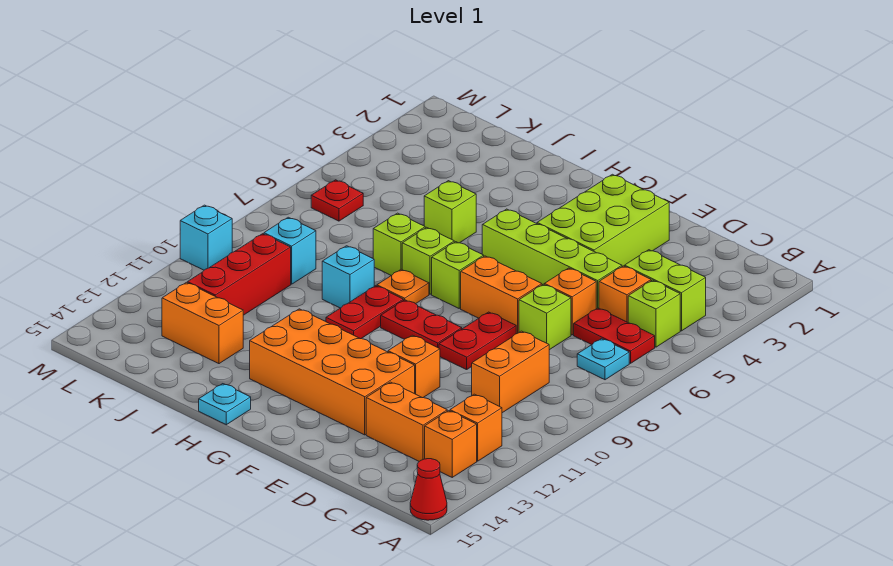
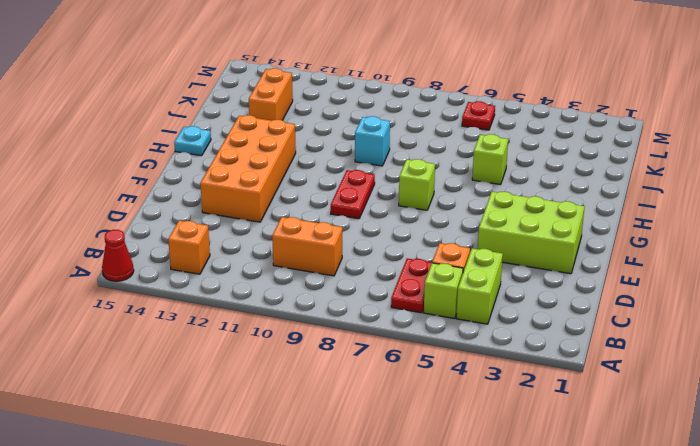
none -> cyan 1x1 plate [577,339,629,380]
none -> orange 1x1 brick [450,394,502,461]
none -> orange 1x2 brick [366,382,447,461]
none -> lime 1x4 brick [482,209,622,309]

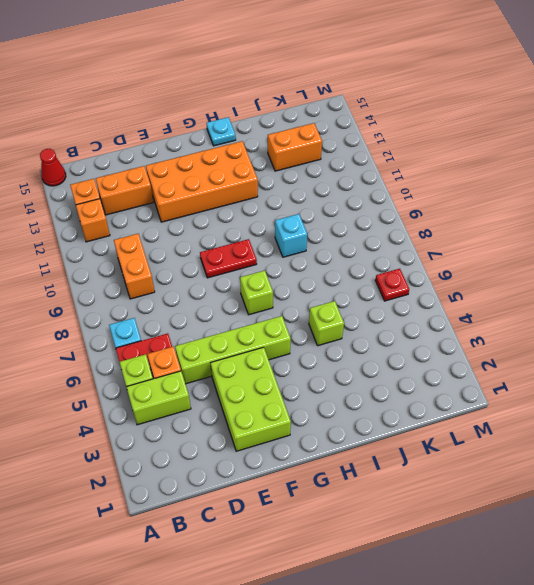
none -> orange 1x1 brick [544,268,596,335]
none -> lime 1x1 brick [519,284,571,350]
none -> orange 1x2 brick [461,256,542,334]
none -> red 1x2 plate [439,312,516,370]

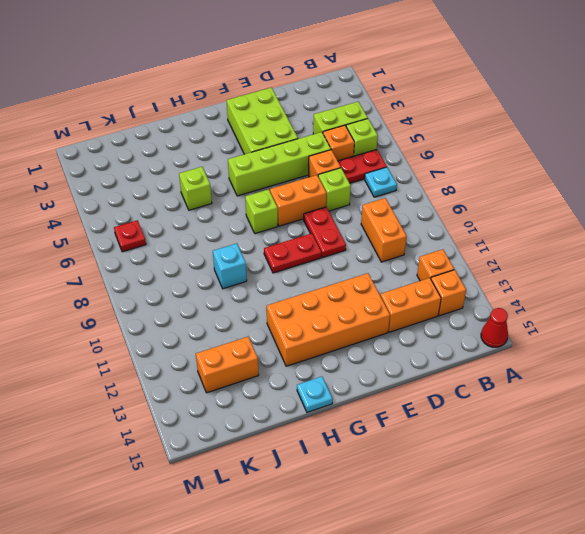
none -> orange 1x1 brick [388,335,440,398]
none -> lime 1x1 brick [402,227,454,294]
none -> orange 1x1 plate [377,269,429,304]
none -> red 1x2 plate [326,286,403,339]

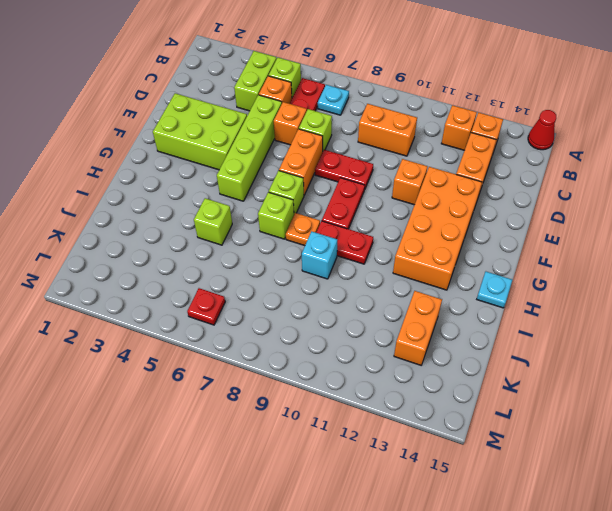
none -> lime 1x1 brick [373,213,425,276]
none -> cyan 1x1 brick [264,217,316,284]
none -> red 1x3 brick [188,234,291,315]
none -> cyan 1x1 brick [180,205,232,270]

